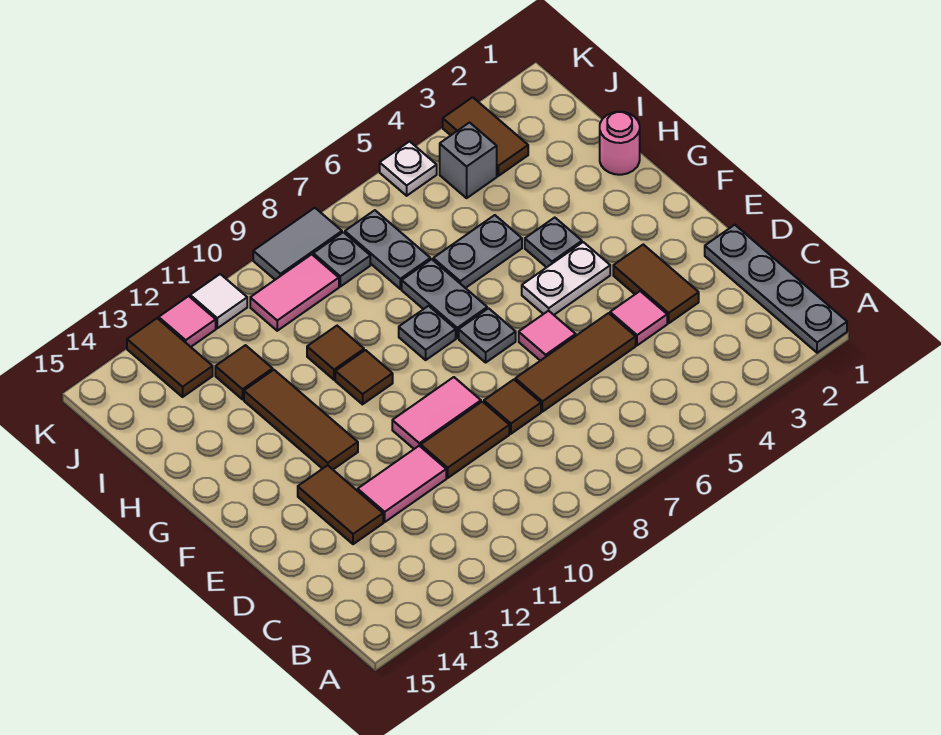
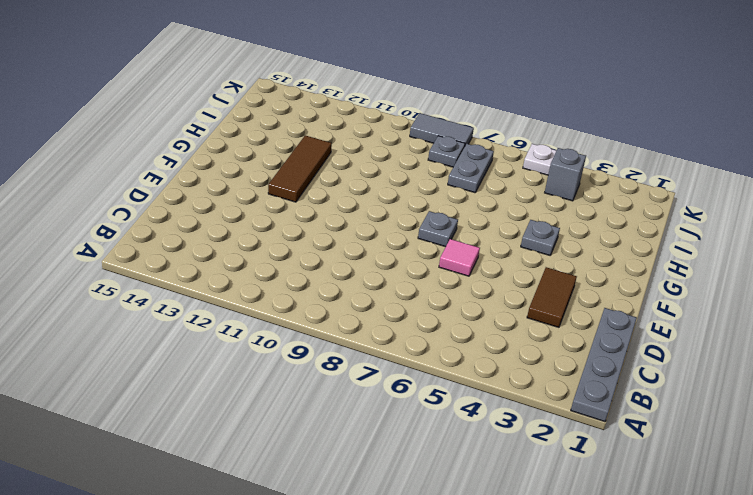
none -> pink 1x1 tile [610,291,667,345]
none -> brown 1x3 tile [515,313,636,412]
none -> brown 1x1 tile [484,380,541,434]
none -> brown 1x2 tile [421,402,509,478]

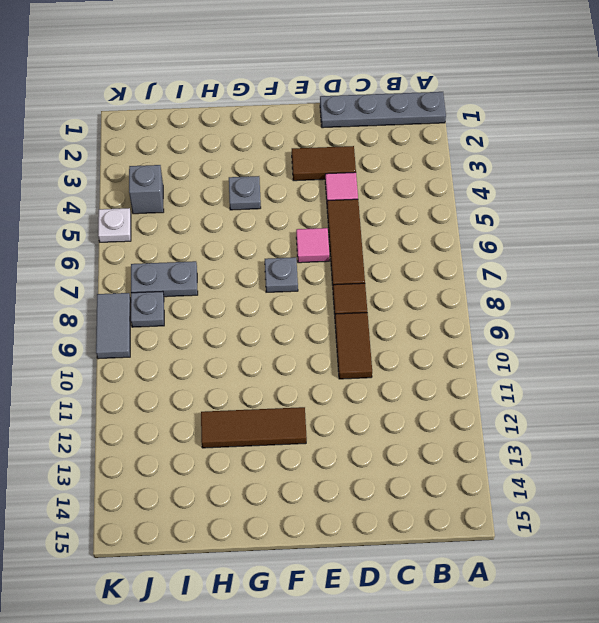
none -> pink 1x2 tile [358,446,446,522]
none -> brown 1x2 tile [298,465,383,544]
none -> pink 1x2 tile [392,377,481,449]
none -> white 1x2 plate [522,242,610,315]

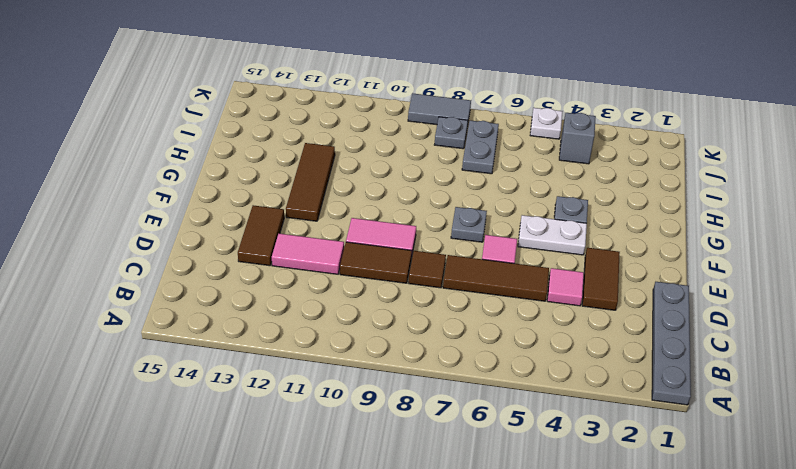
none -> grey 1x2 plate [402,259,487,338]
none -> grey 1x1 plate [399,306,456,360]
none -> brown 1x1 tile [335,350,393,404]
none -> pink 1x1 round brick [600,112,640,175]

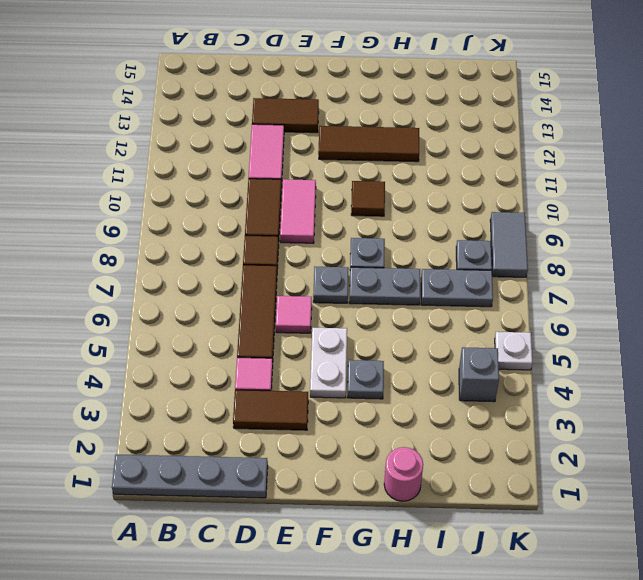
none -> grey 1x2 plate [433,215,522,288]
none -> brown 1x1 tile [307,326,364,380]
none -> brown 1x1 tile [215,345,273,399]
none -> brown 1x2 tile [443,97,528,176]

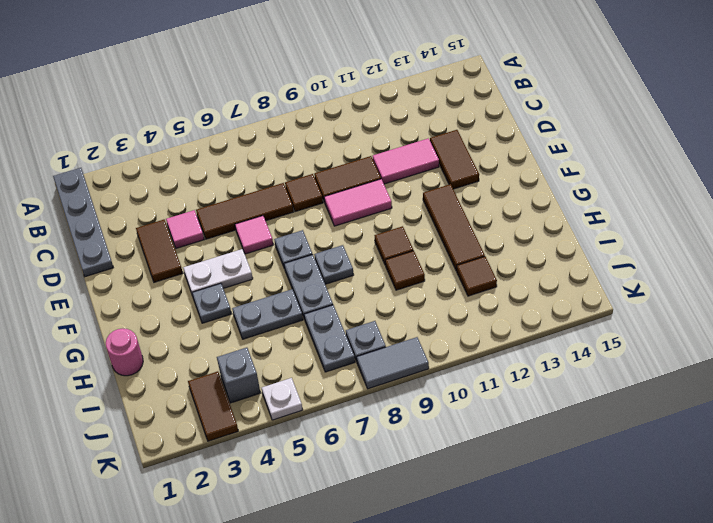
none -> pink 1x2 tile [250,254,339,331]
none -> brown 1x2 tile [127,318,213,397]
none -> white 1x1 tile [190,274,247,328]
none -> pink 1x1 tile [159,296,216,347]

